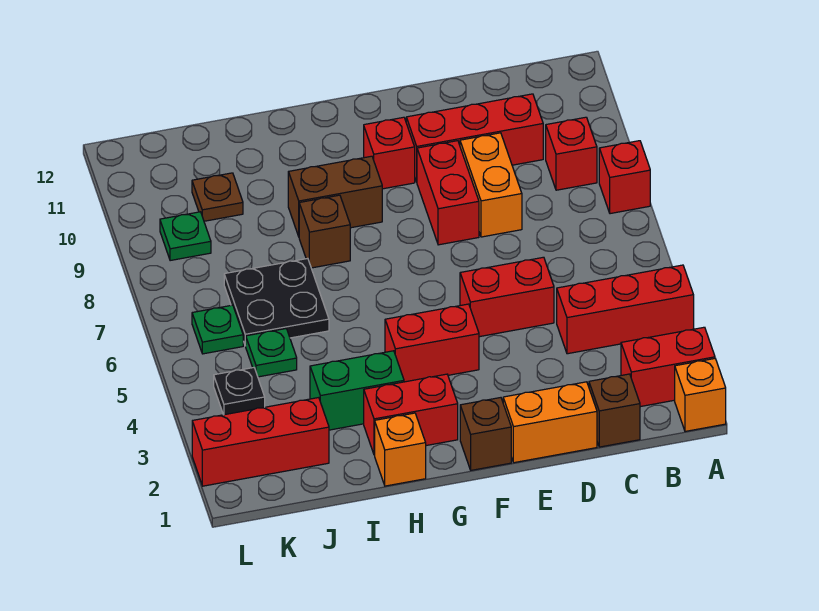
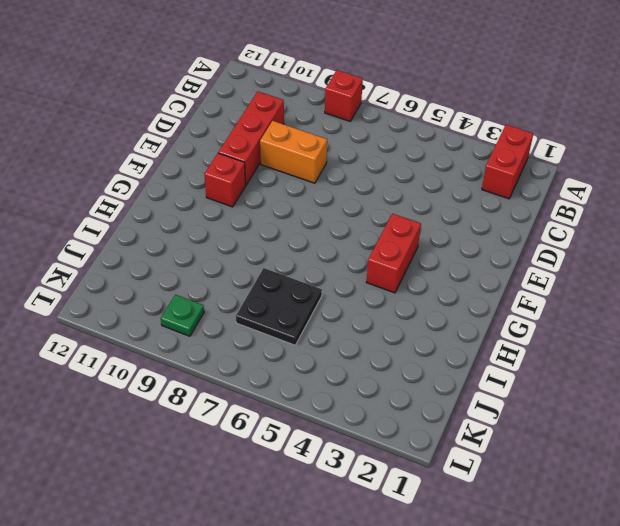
none -> orange 1x1 brick [675,359,726,431]
none -> red 1x3 brick [557,265,694,354]
none -> red 1x1 brick [546,117,597,190]

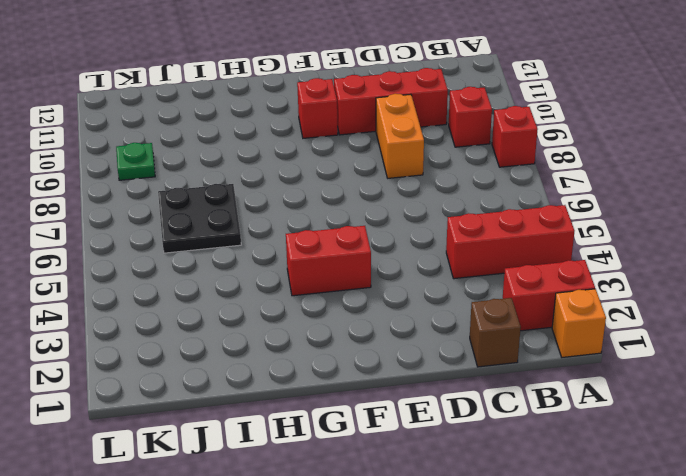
none -> orange 1x2 brick [503,382,597,463]
none -> red 1x2 brick [460,257,554,337]
none -> red 1x2 brick [417,141,479,245]

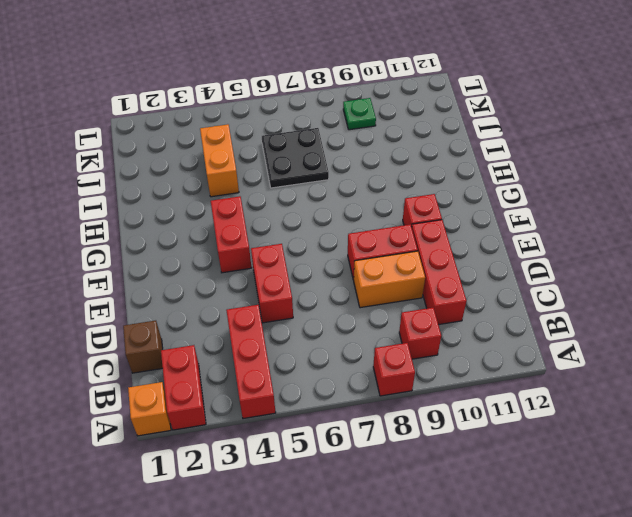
orange 1x2 brick [200,124,239,197] -> orange 1x2 brick moved to [503,382,597,463]
none -> brown 1x1 brick [460,398,511,470]
none -> red 1x2 brick [364,374,458,455]
none -> brown 1x2 brick [288,156,382,236]

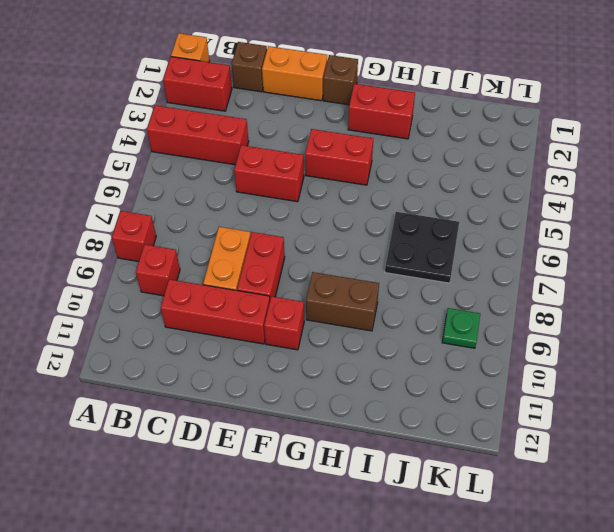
none -> orange 1x1 brick [375,413,426,486]
none -> green 1x2 brick [310,351,404,430]
none -> brown 1x1 brick [299,195,350,268]

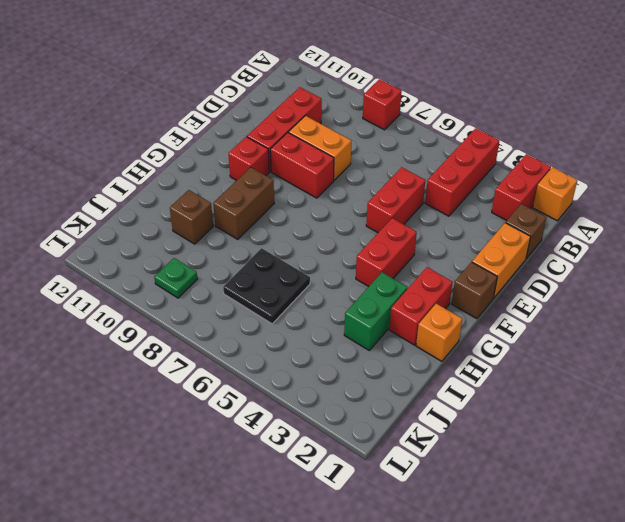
brown 1x1 brick [170,190,213,244] -> brown 1x1 brick moved to [299,195,350,268]
none -> red 1x1 brick [546,117,597,190]
none -> red 1x3 brick [192,398,329,486]
none -> green 1x1 plate [246,329,297,377]

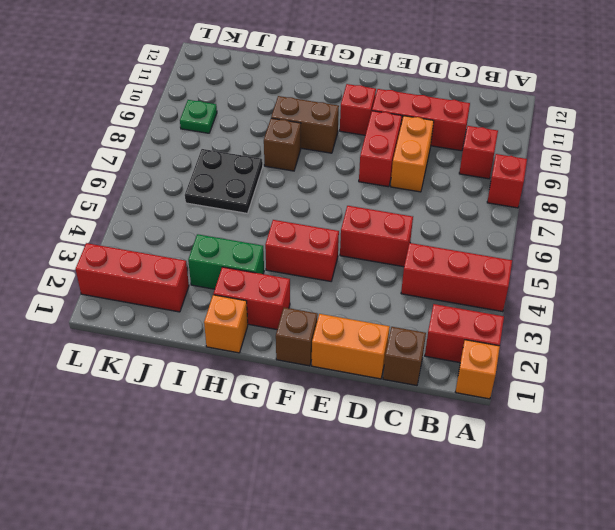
none -> green 1x1 plate [246,329,297,377]
none -> brown 1x1 plate [192,173,243,221]
none -> black 1x1 plate [214,368,265,415]

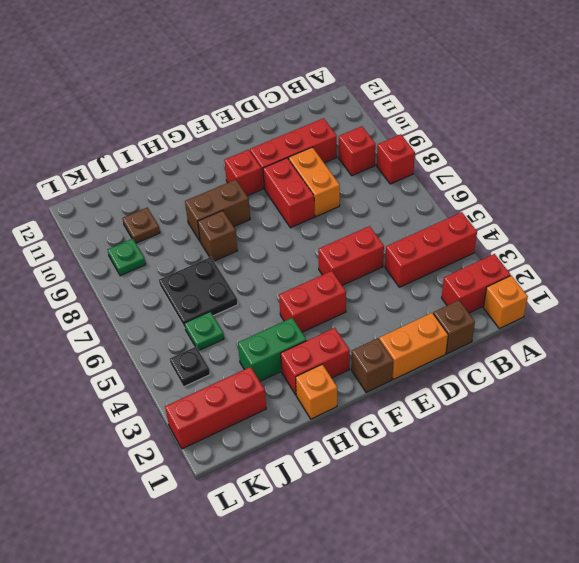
none -> green 1x1 plate [192,305,243,354]

